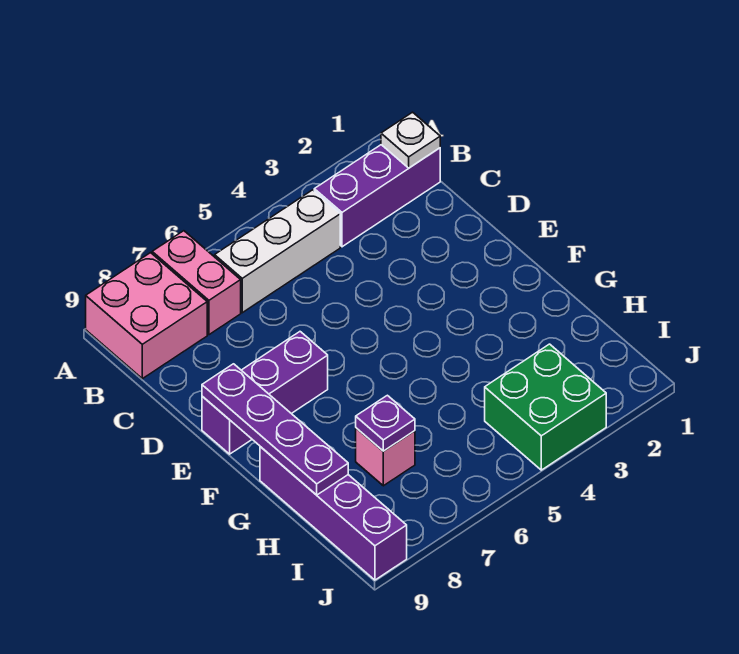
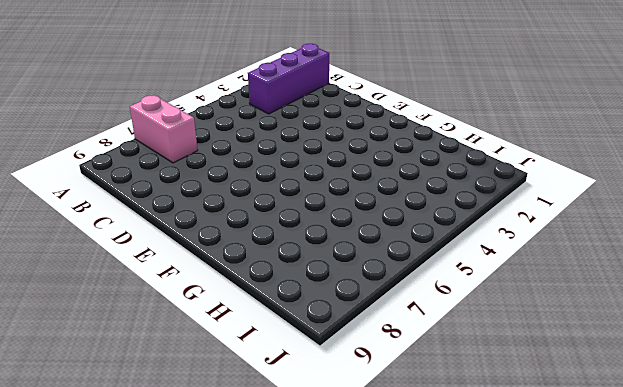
none -> pink 2x2 brick [86,253,207,379]
none -> white 1x3 brick [215,190,340,313]

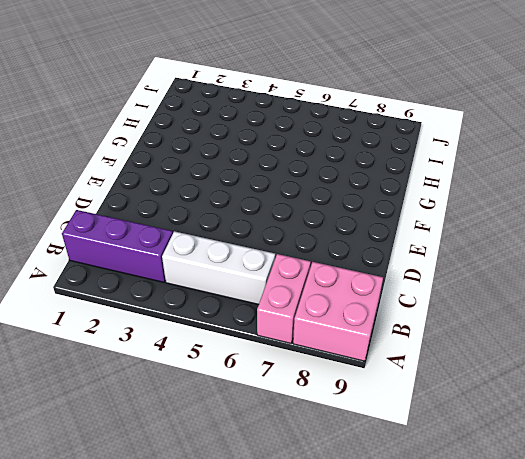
none -> purple 1x3 brick [202,332,328,454]
none -> purple 1x4 brick [260,447,407,580]

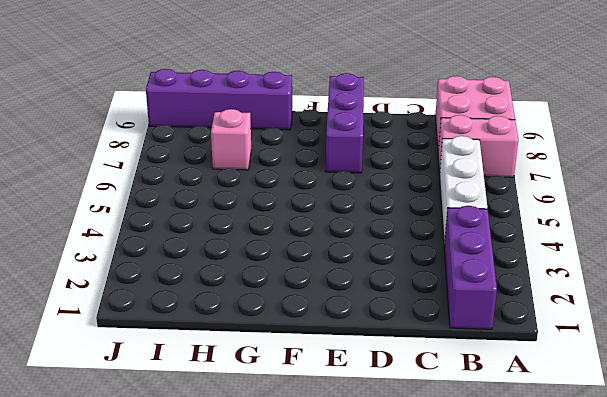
none -> green 2x2 brick [485,344,606,470]
none -> white 1x1 plate [381,112,440,168]

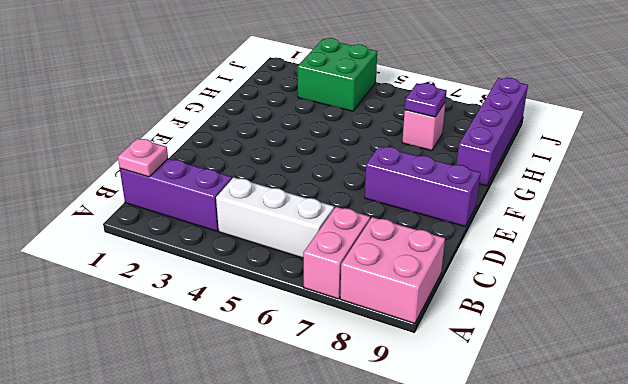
pink 1x1 plate [118,138,168,177] -> white 1x1 plate [381,112,440,168]
none -> purple 1x4 plate [202,364,348,495]

